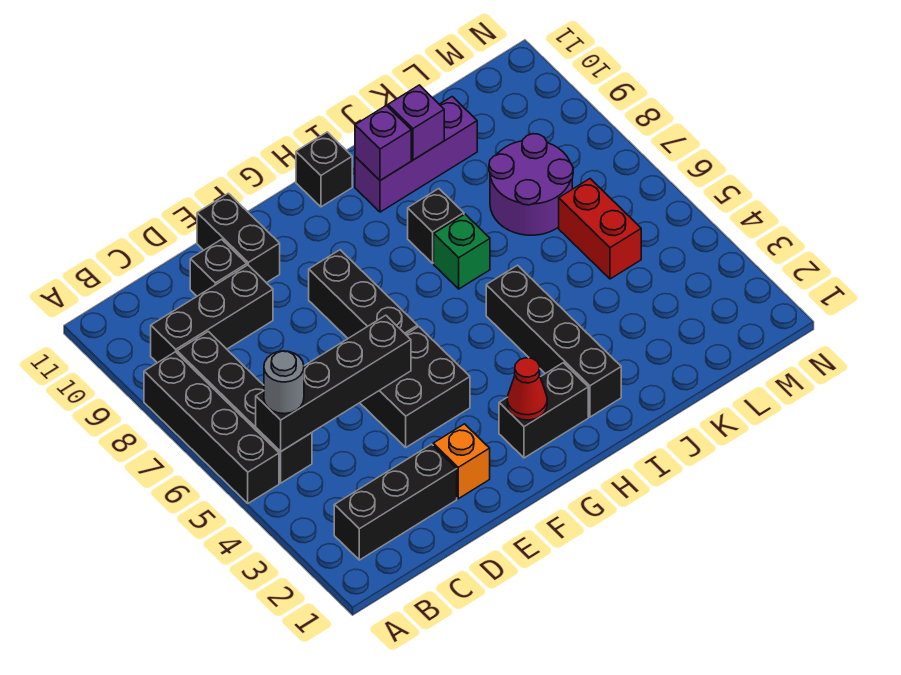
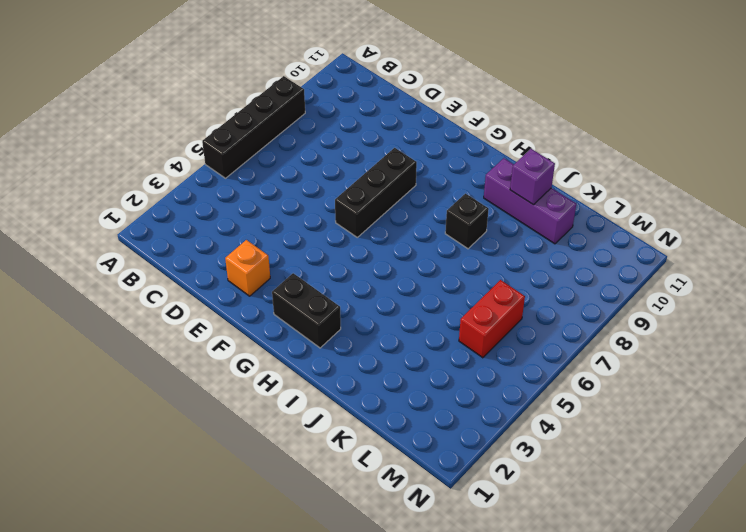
none -> black 1x3 brick [334,444,457,560]
none -> black 1x4 brick [177,331,312,483]
none -> black 1x3 brick [151,265,273,363]

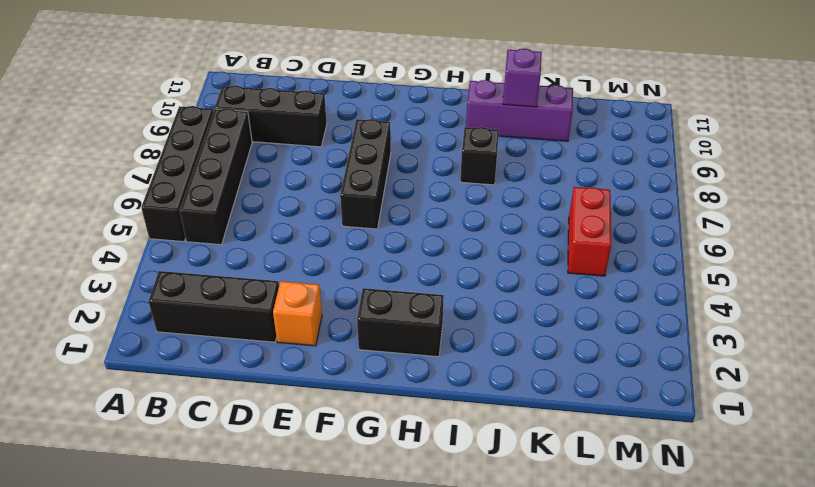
none -> black 1x1 brick [190,239,247,296]
none -> black 2x2 brick [360,327,470,447]
none -> black 1x2 brick [197,193,280,283]

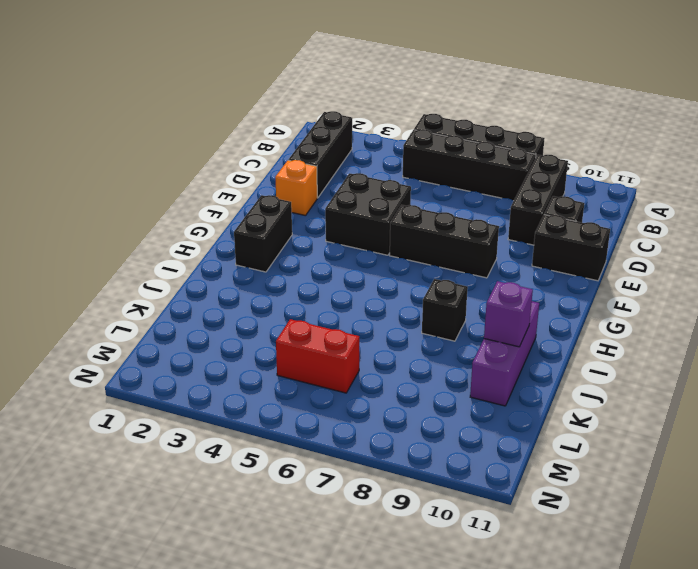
none -> black 1x1 brick [296,132,352,207]
none -> black 1x4 brick [486,265,621,417]
none -> green 1x1 brick [434,214,490,289]

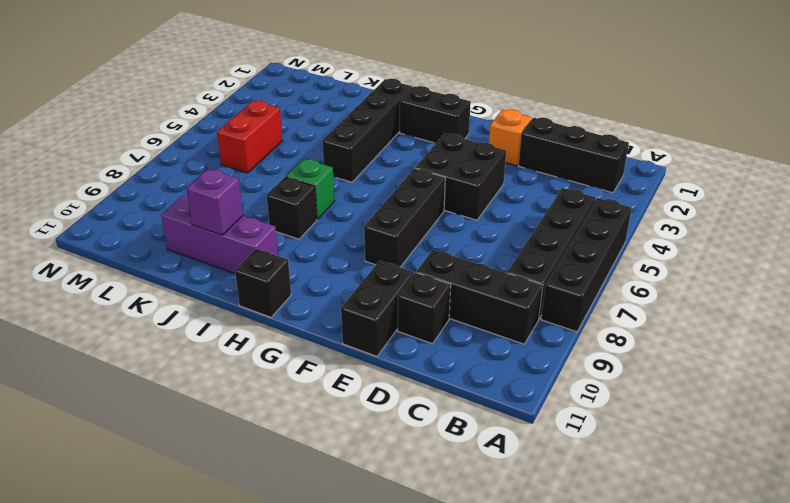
none -> purple 2x2 round brick [489,134,573,235]
none -> black 1x4 brick [256,315,411,451]
none -> red 1x1 cone [507,358,547,420]

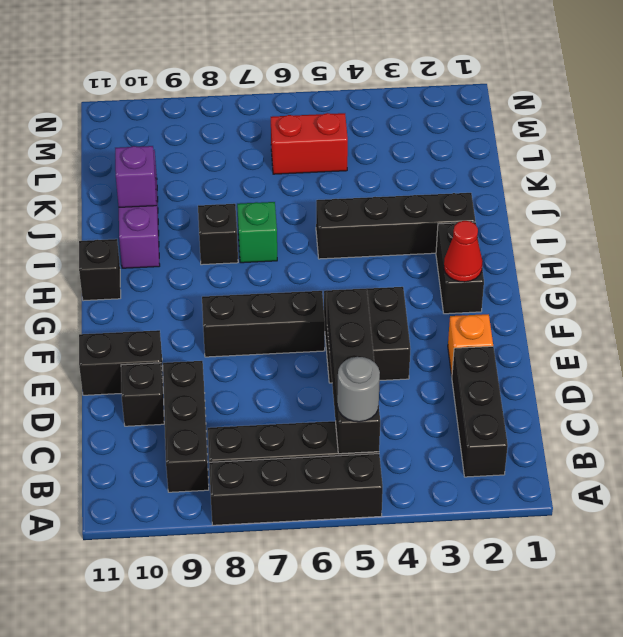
none -> purple 2x2 round brick [489,134,573,235]
none -> purple 1x1 brick [355,106,411,180]

